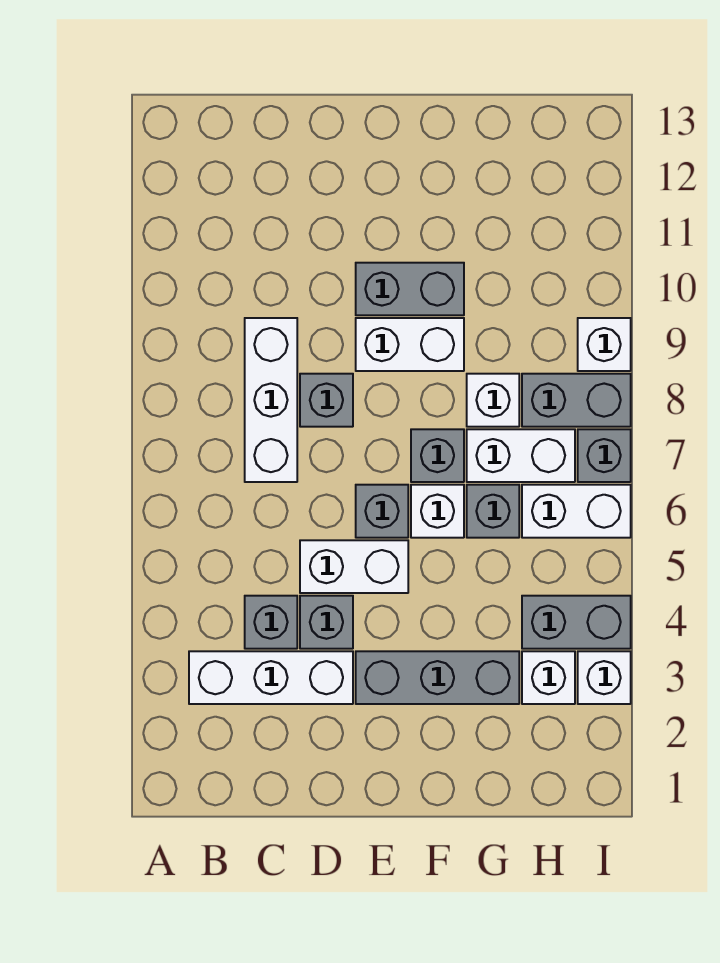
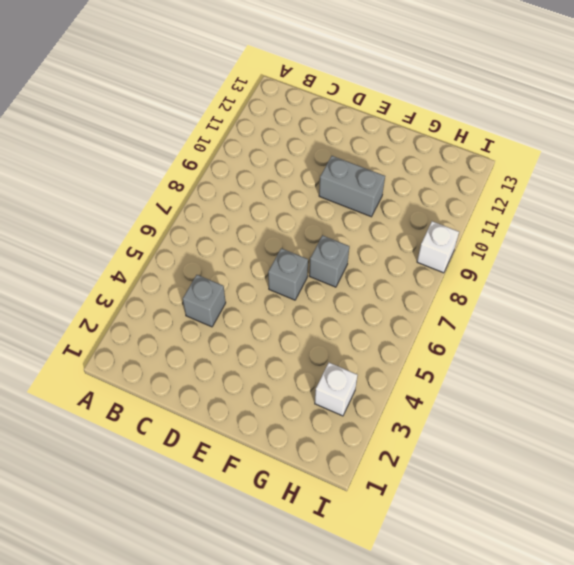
none -> white 1x3 brick [189,651,353,704]
none -> white 1x3 brick [245,318,297,482]
none -> grey 1x1 brick [300,596,353,649]

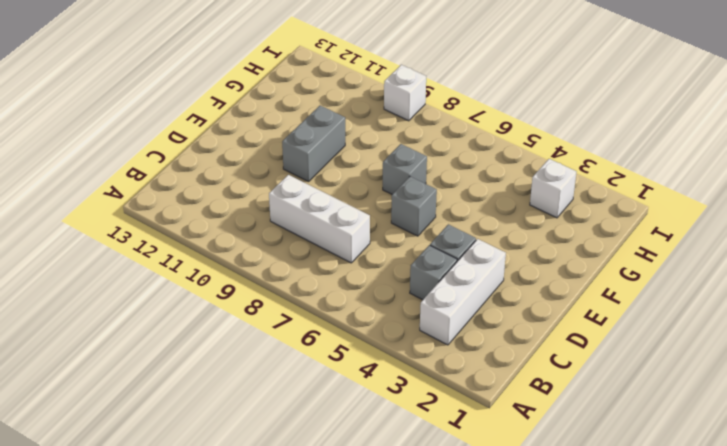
none -> white 1x2 brick [300,540,408,593]
none -> grey 1x1 brick [300,374,353,427]
none -> grey 1x3 brick [356,651,519,704]

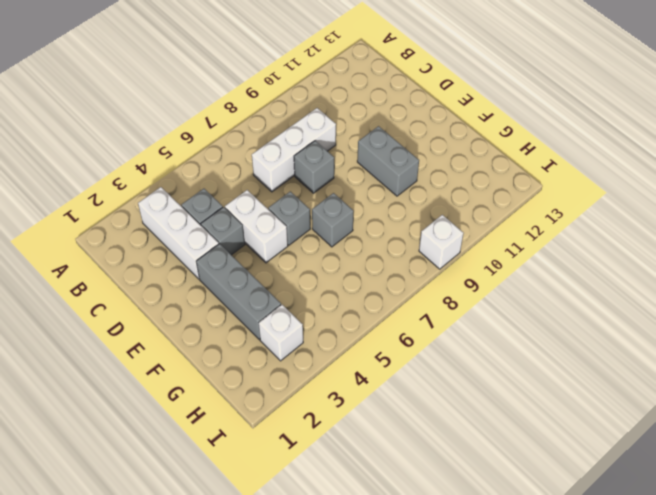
none -> white 1x2 brick [356,318,464,371]
none -> white 1x1 brick [411,485,464,538]
none -> grey 1x1 brick [467,485,519,538]

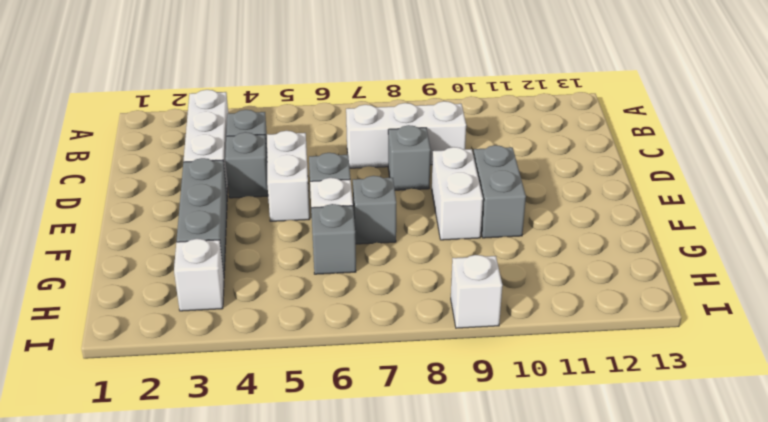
none -> white 1x2 brick [467,429,575,482]
none -> white 1x1 brick [467,374,519,427]
none -> grey 1x2 brick [522,596,631,649]

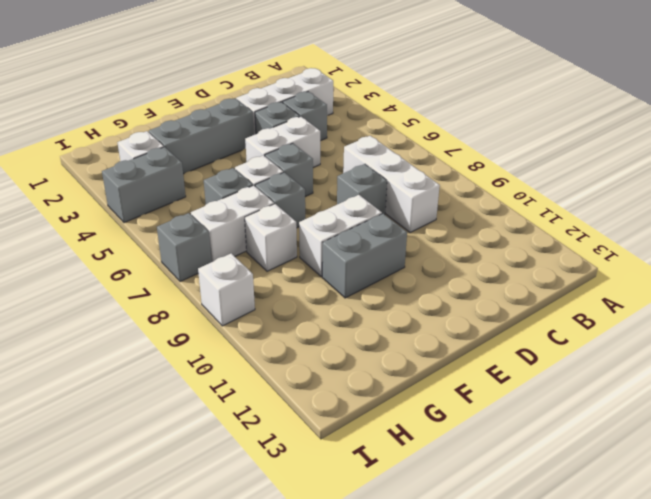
none -> white 1x2 brick [522,485,631,538]
none -> grey 1x2 brick [522,374,631,427]
none -> white 1x1 brick [578,651,631,704]

